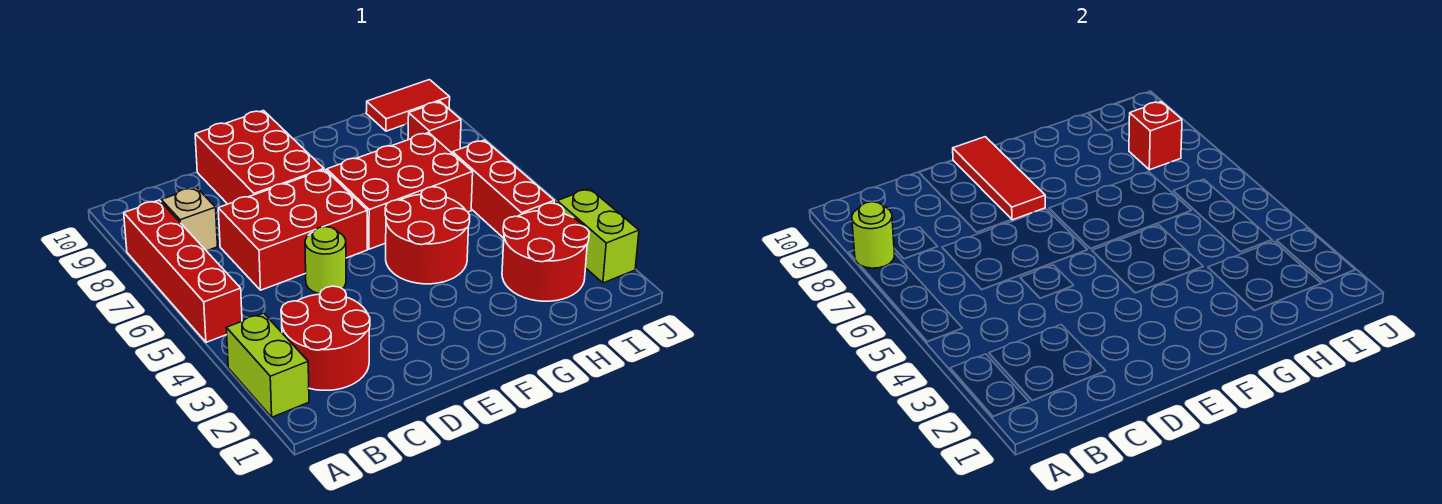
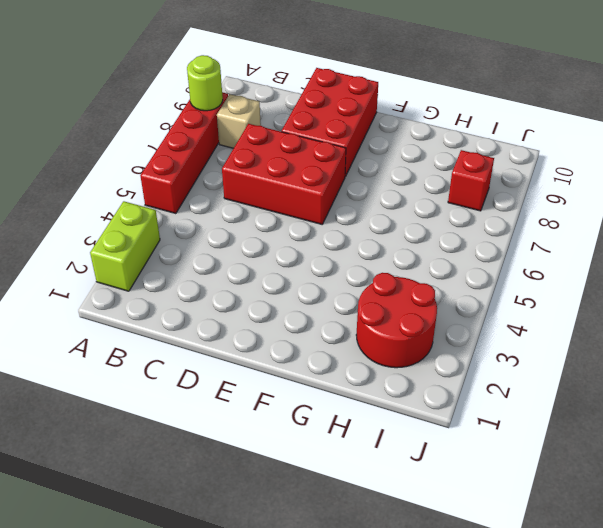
none -> red 2x2 round brick [281,286,370,390]
none -> lime 1x1 round brick [305,227,346,294]
none -> red 2x2 round brick [385,187,470,284]

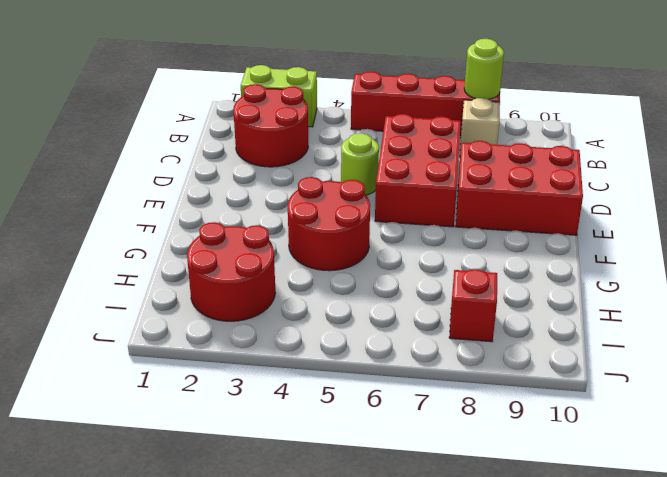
none -> red 2x3 brick [327,133,473,249]
none -> red 1x3 brick [453,140,554,238]
none -> red 1x2 tile [366,80,450,131]

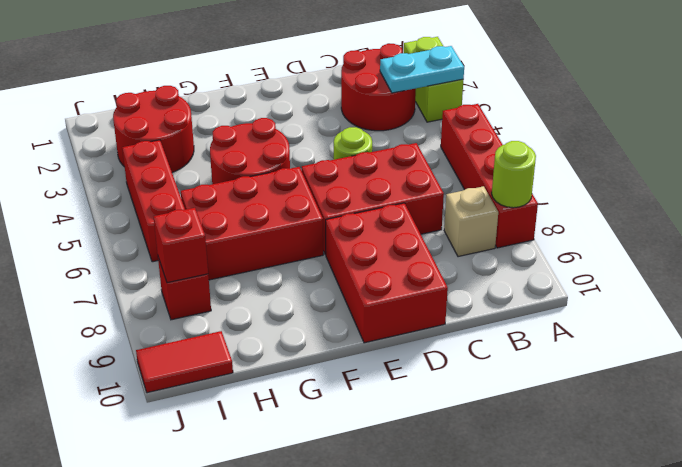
cyan 1x2 plate [380,46,464,93] -> none
none -> lime 1x2 brick [557,189,639,283]
none -> red 1x3 tile [953,137,1045,220]

